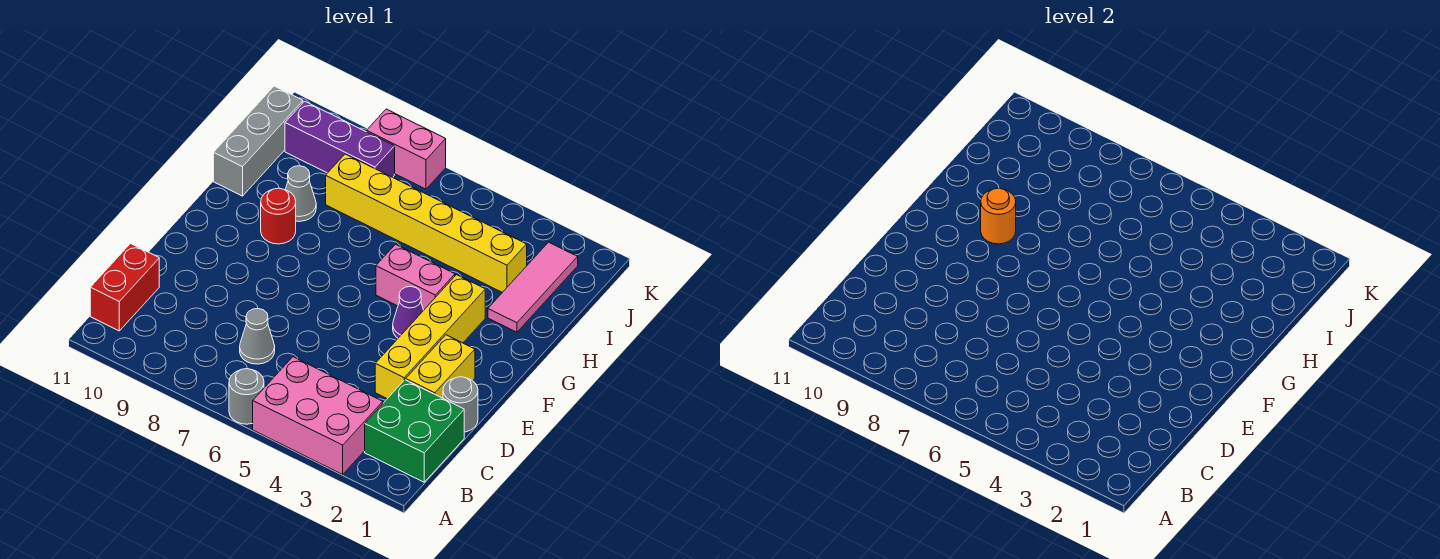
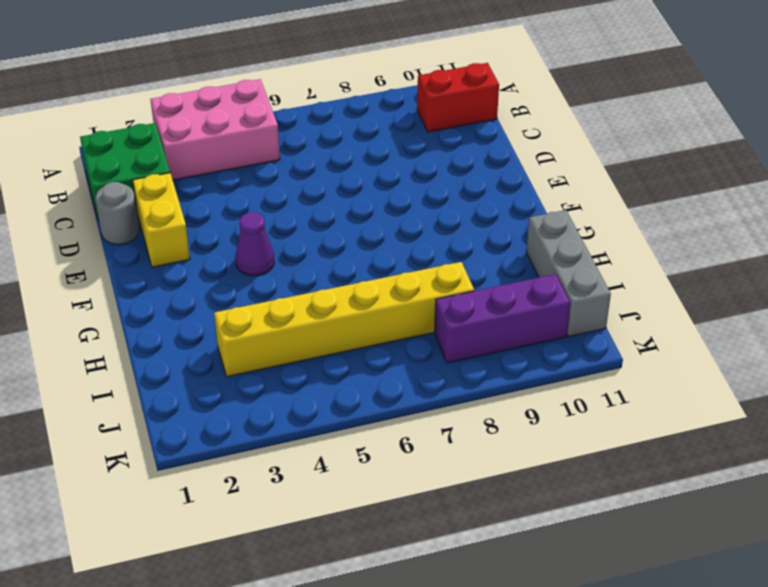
red 1x2 brick [417,63,499,132] -> red 1x2 brick turned to [90,244,159,331]
none -> grey 1x1 round brick [229,369,264,424]
none -> grey 1x1 cone [240,308,275,364]
none -> yellow 1x4 brick [375,275,485,399]

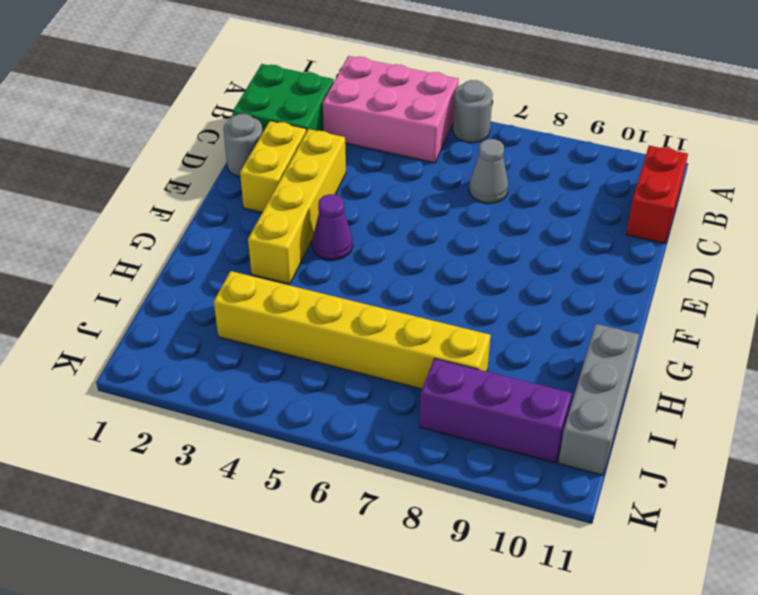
none -> pink 1x2 brick [376,244,455,310]
none -> red 1x1 round brick [261,188,296,244]
none -> pink 1x3 tile [488,242,578,332]

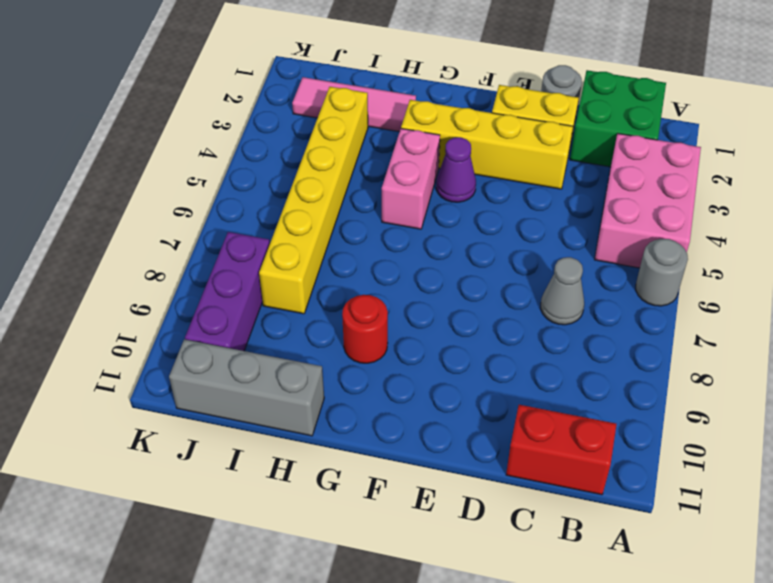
none -> grey 1x1 cone [285,166,316,222]
none -> pink 1x2 brick [367,109,446,189]
none -> orange 1x1 round brick [981,188,1016,244]

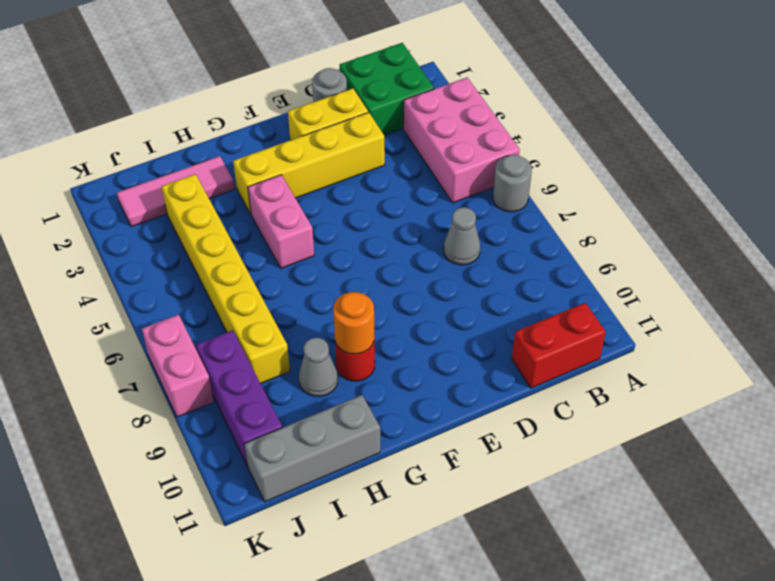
none -> purple 1x1 cone [393,286,424,338]

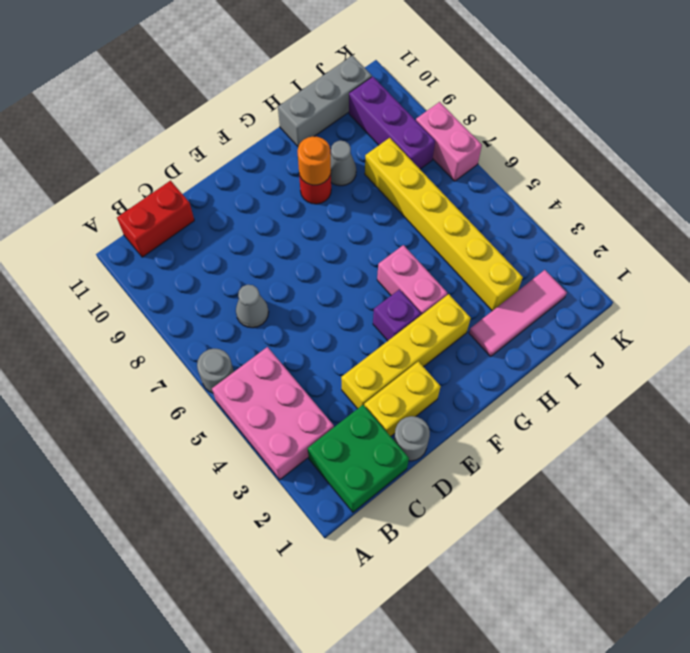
purple 1x1 brick [373,289,421,341] -> purple 1x1 cone [393,286,424,338]

